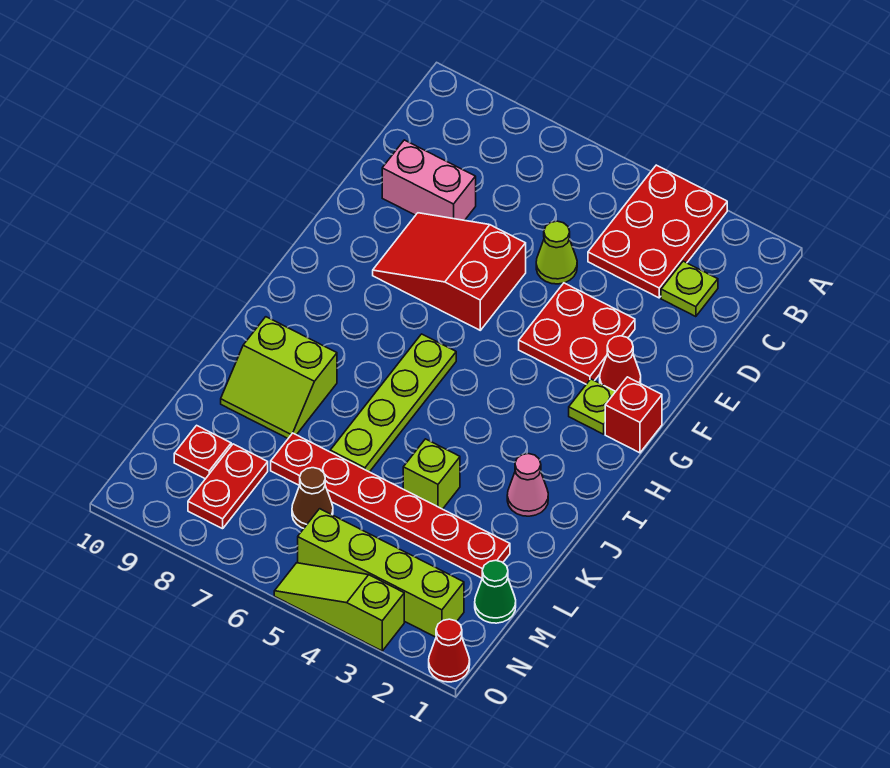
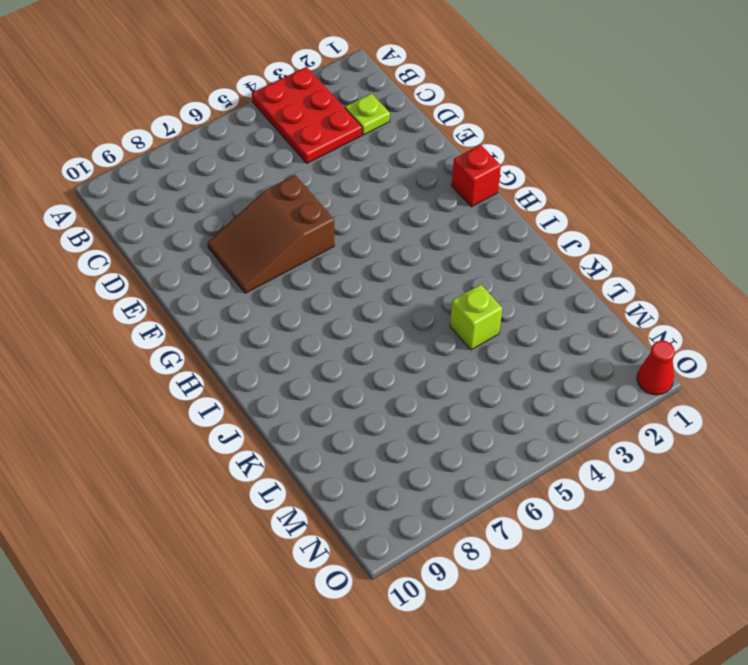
brown 2x3 slope [208,175,334,293] -> red 2x3 slope [373,213,526,330]
none -> lime 1x1 cone [536,221,577,284]
none -> pink 1x2 brick [382,140,476,220]
none -> red 2x2 plate [519,283,635,384]

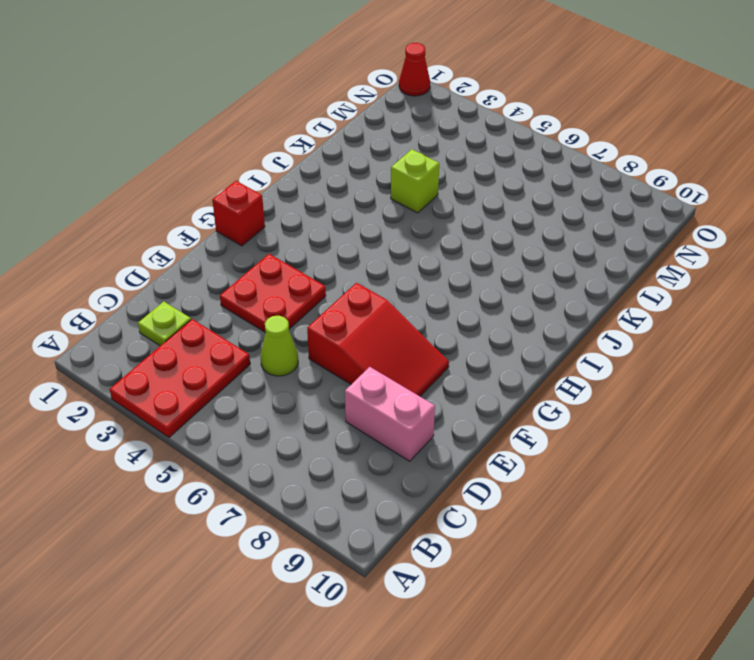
none -> red 1x1 cone [600,336,641,391]
none -> lime 1x1 plate [569,379,616,434]
none -> lime 1x4 plate [330,334,456,472]

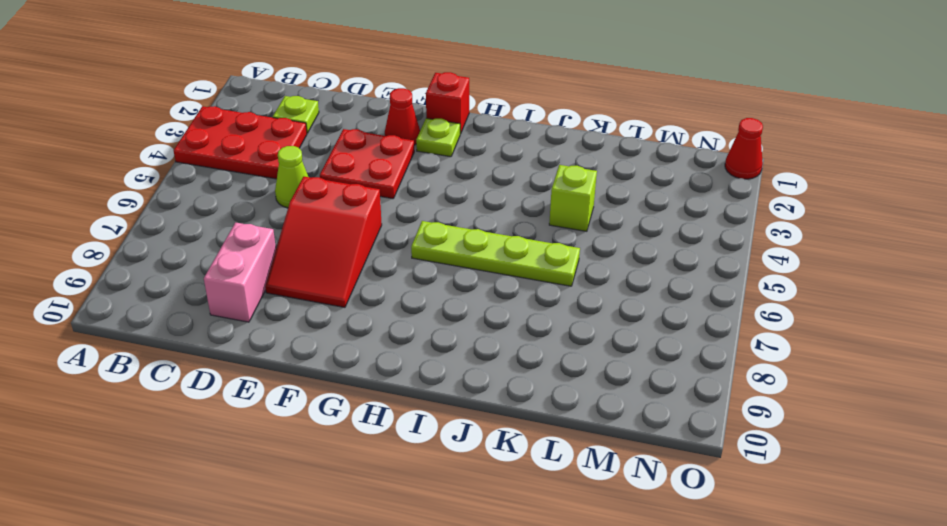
none -> pink 1x1 cone [507,454,548,516]
none -> lime 2x2 slope [221,317,337,438]
none -> red 1x6 plate [271,433,510,578]

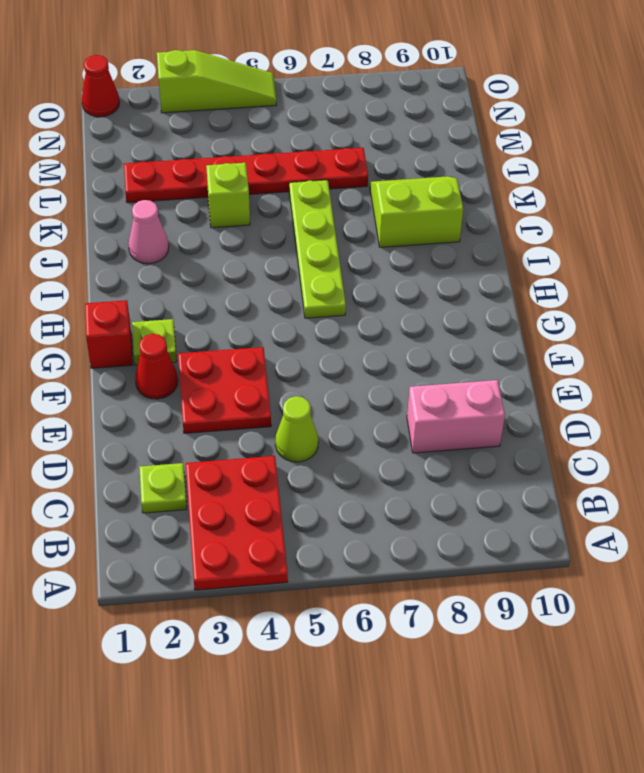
none -> red 2x3 slope [373,213,526,330]
none -> green 1x1 cone [475,560,516,623]
none -> brown 1x1 cone [292,468,333,528]

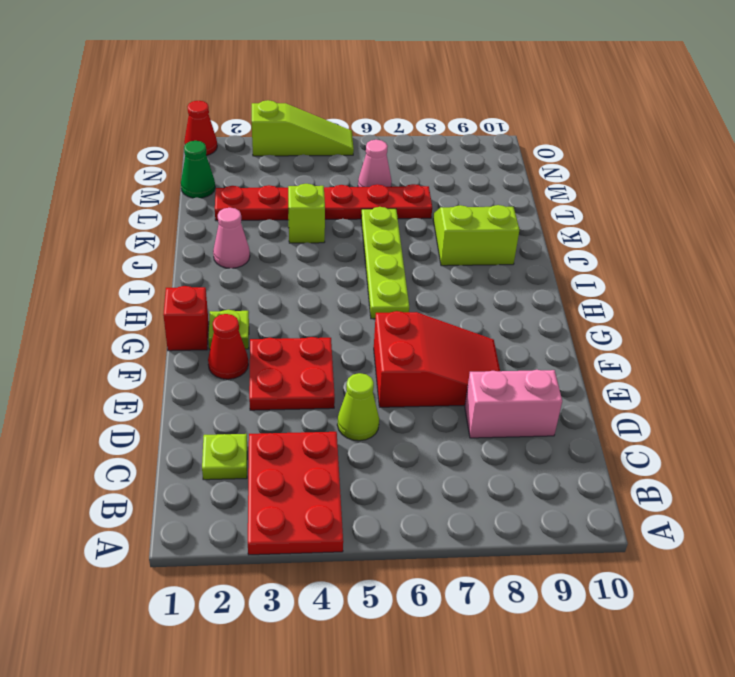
pink 1x1 cone [358,140,392,187] -> brown 1x1 cone [292,468,333,528]
none -> red 1x2 plate [188,444,268,529]
none -> red 1x1 plate [174,425,231,479]
none -> lime 1x4 brick [298,509,464,637]

